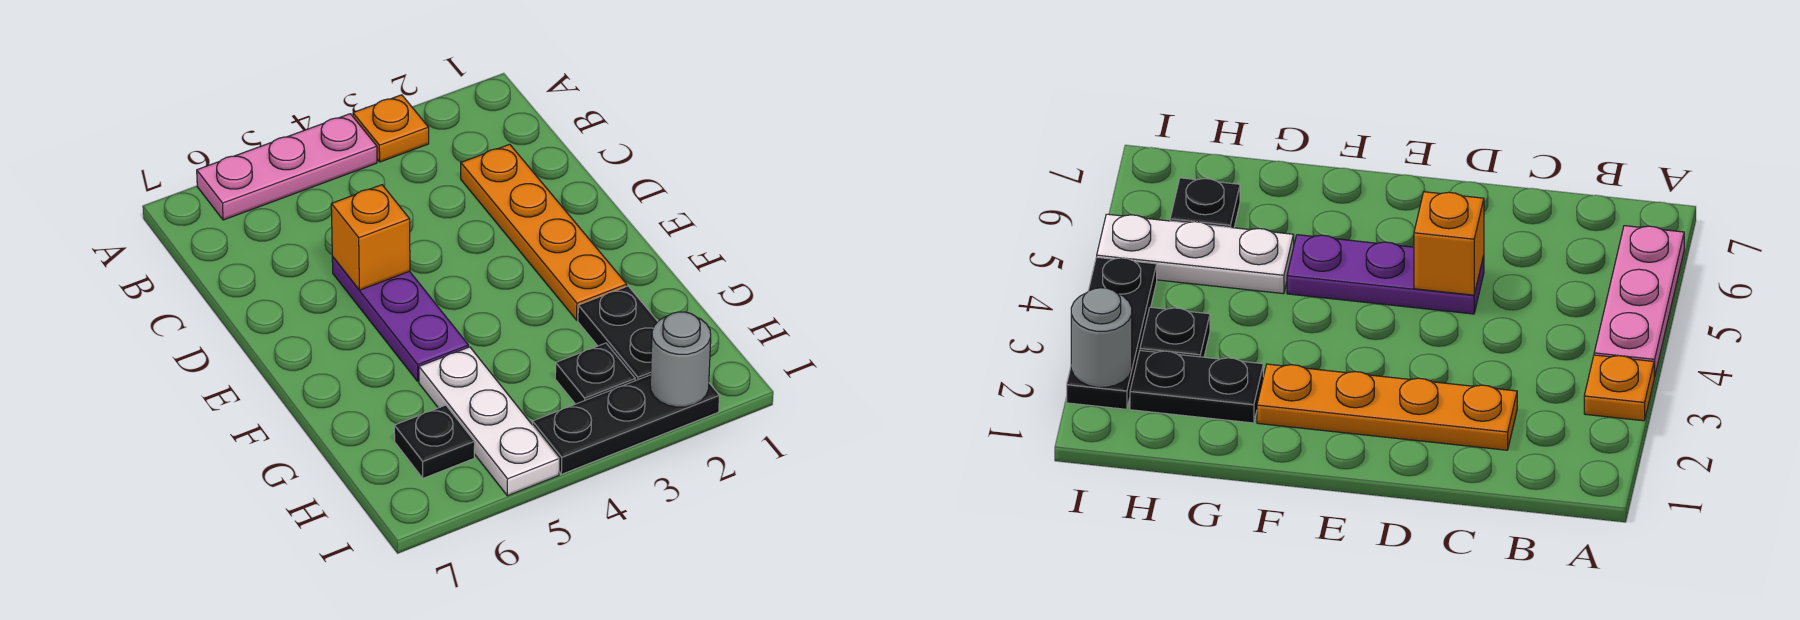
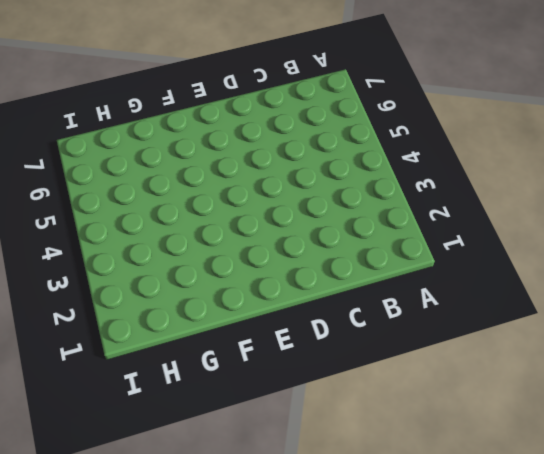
none -> orange 1x1 plate [353,95,429,162]
none -> pink 1x3 plate [197,114,377,220]

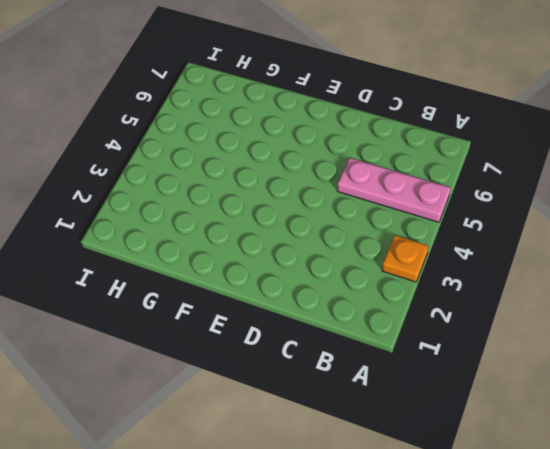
pink 1x3 plate [337,158,451,222] -> pink 1x3 plate turned to [197,114,377,220]
none -> orange 1x4 plate [461,144,627,320]
none -> purple 1x3 plate [332,257,468,381]

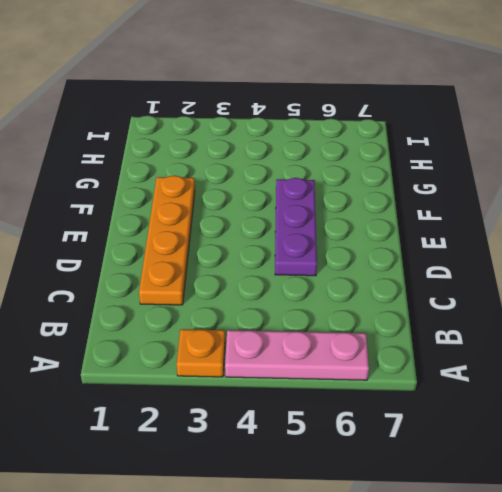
none -> black 1x2 plate [578,286,658,381]
none -> white 1x3 plate [419,347,559,496]

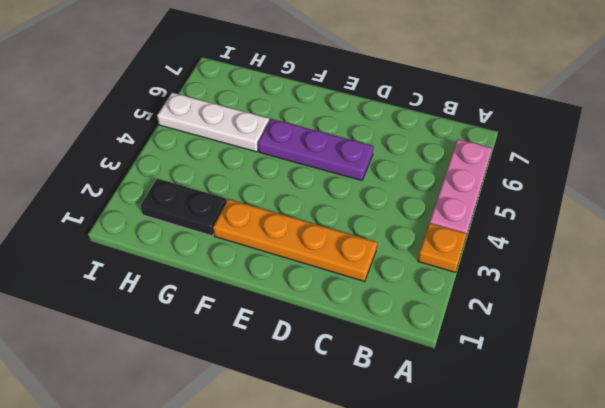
none -> black 1x1 plate [555,343,635,404]
none -> black 1x1 plate [394,405,475,478]

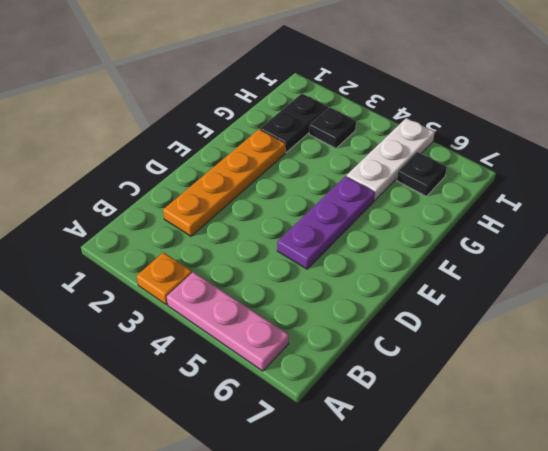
none -> black 1x3 plate [533,375,720,474]
none -> orange 1x1 brick [331,185,410,290]

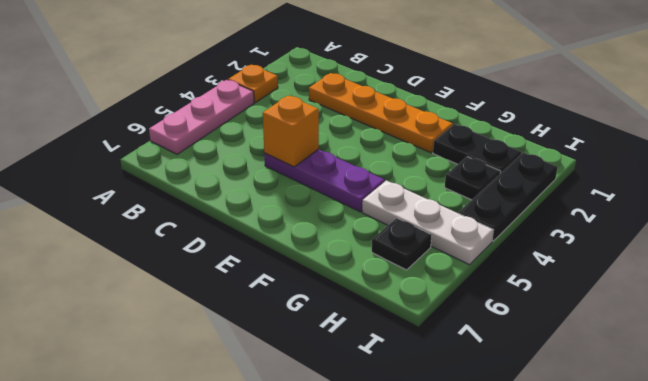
none -> grey 1x1 round brick [650,312,711,407]

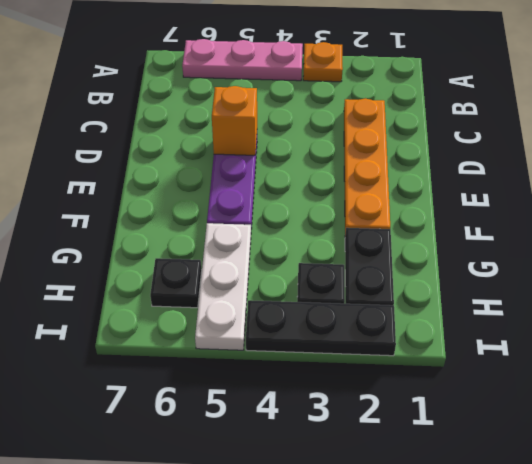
none -> grey 1x1 round brick [650,312,711,407]

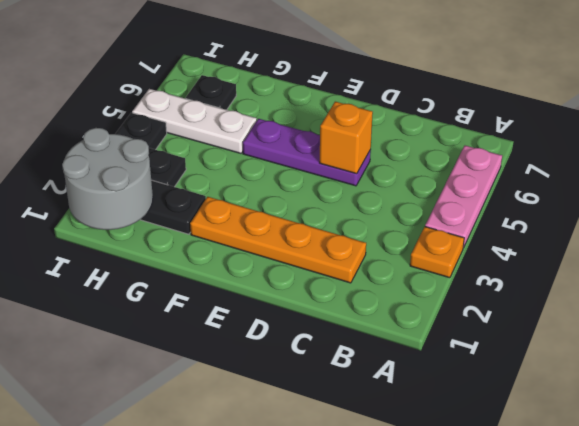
grey 2x2 round brick [62,128,153,230] -> grey 1x1 round brick [650,312,711,407]

